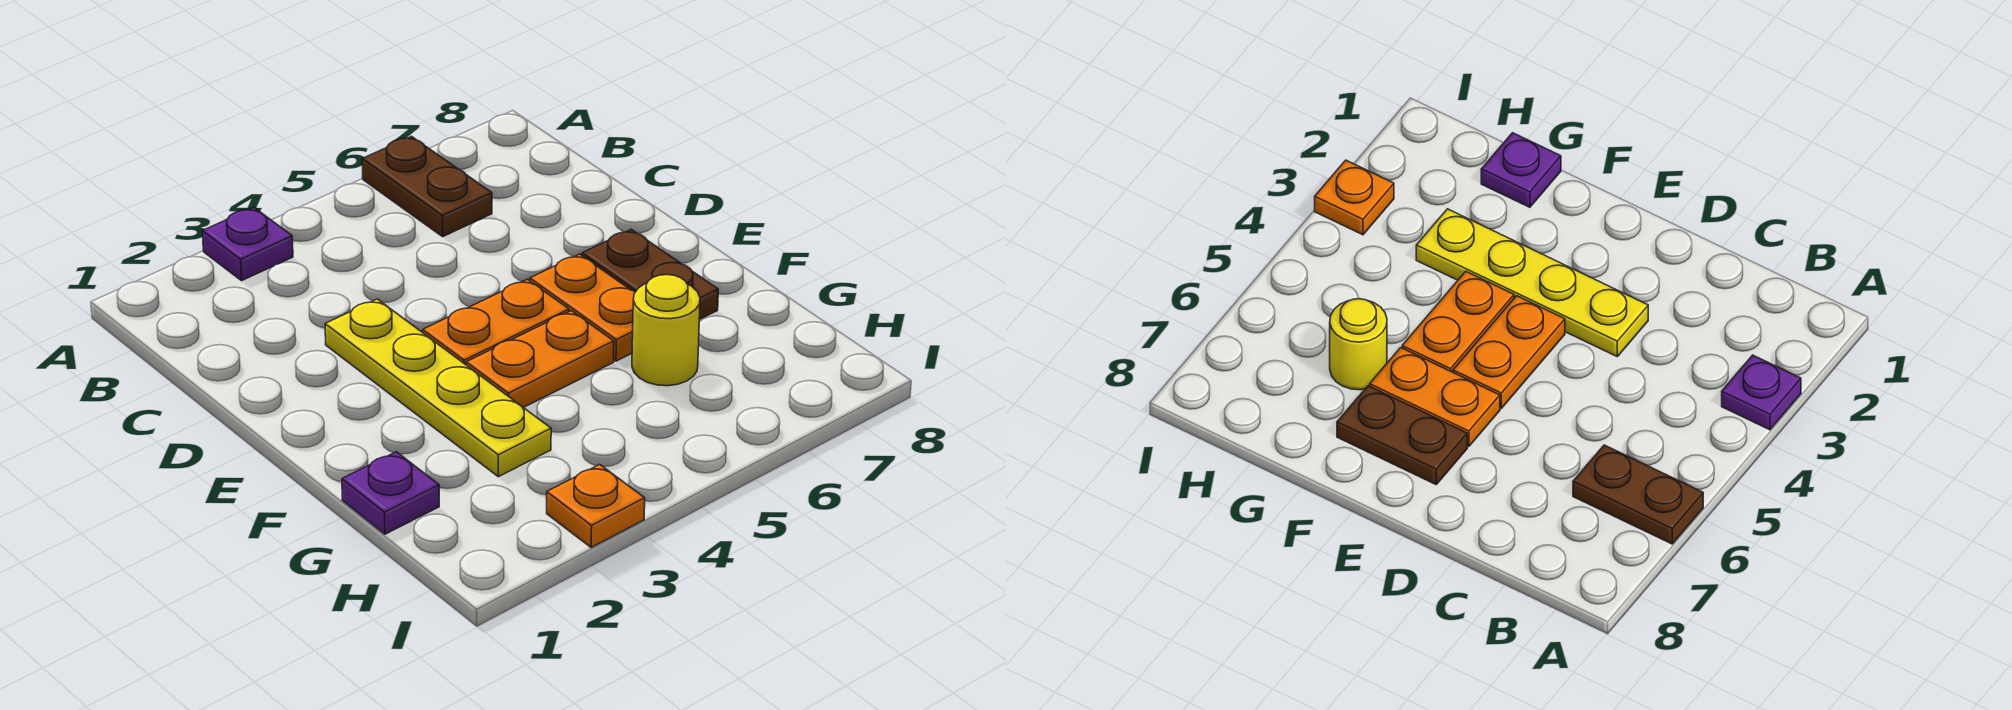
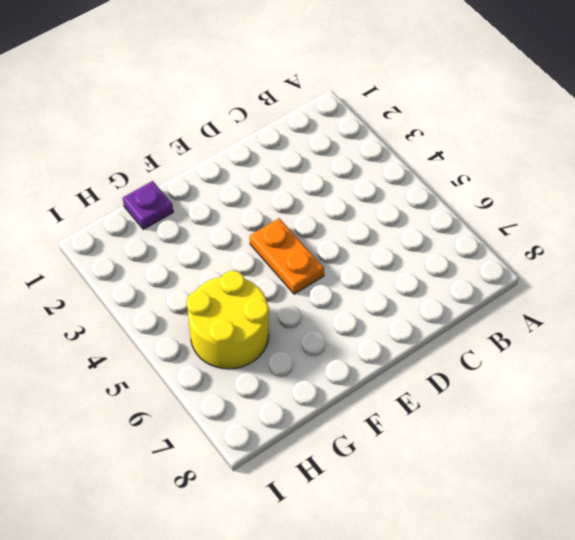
yellow 2x2 round brick [187,271,269,369] -> yellow 1x1 round brick [632,275,700,386]
none -> purple 1x1 plate [203,208,293,281]
none -> brown 1x2 plate [362,136,492,237]

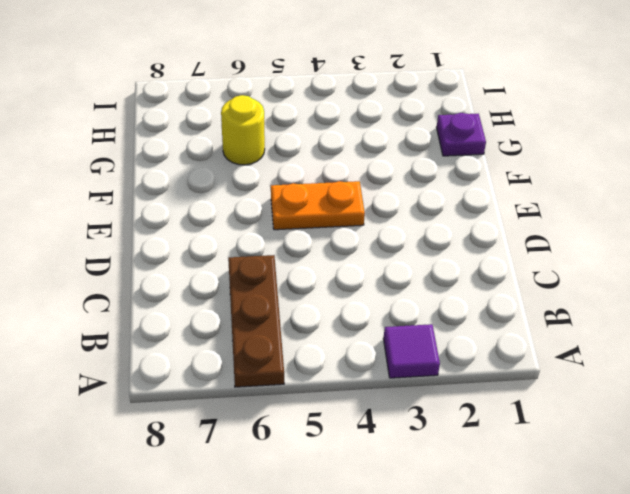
purple 1x1 tile [383,324,440,378] -> purple 1x1 plate [203,208,293,281]
brown 1x3 plate [228,255,284,387] -> brown 1x2 plate [362,136,492,237]
none -> yellow 1x4 plate [325,299,551,477]
none -> orange 1x2 plate [530,254,635,361]

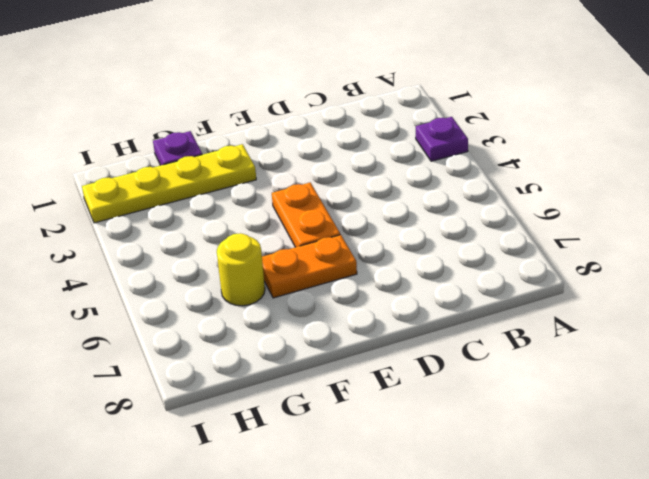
yellow 1x4 plate [82,144,256,223] -> yellow 1x4 plate moved to [325,299,551,477]
none -> brown 1x2 plate [362,136,492,237]
none -> brown 1x2 plate [582,229,718,320]

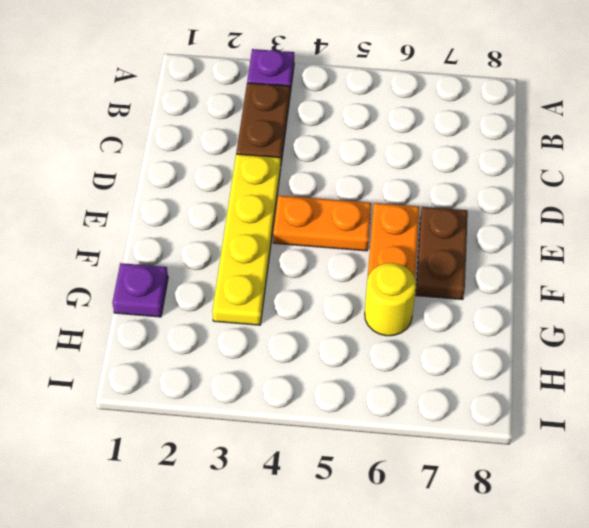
brown 1x2 plate [236,83,290,163] -> brown 1x2 plate moved to [362,136,492,237]
none -> orange 1x2 plate [466,311,614,408]
none -> orange 1x1 plate [547,464,645,547]

